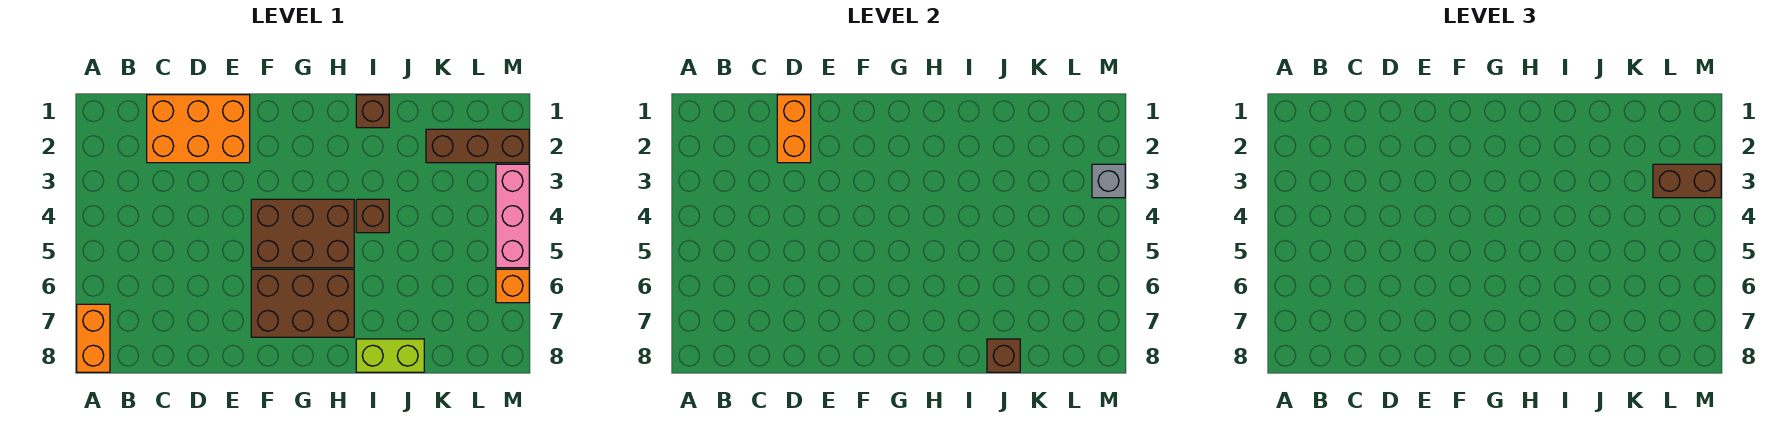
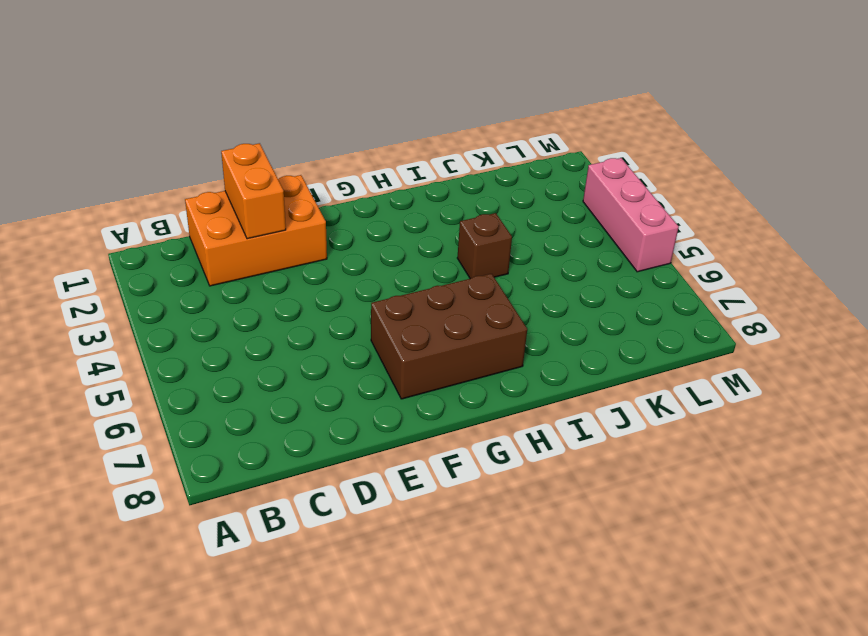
none -> orange 1x2 brick [77,304,110,372]
none -> brown 2x3 brick [251,199,354,268]
none -> brown 1x1 brick [356,95,389,128]

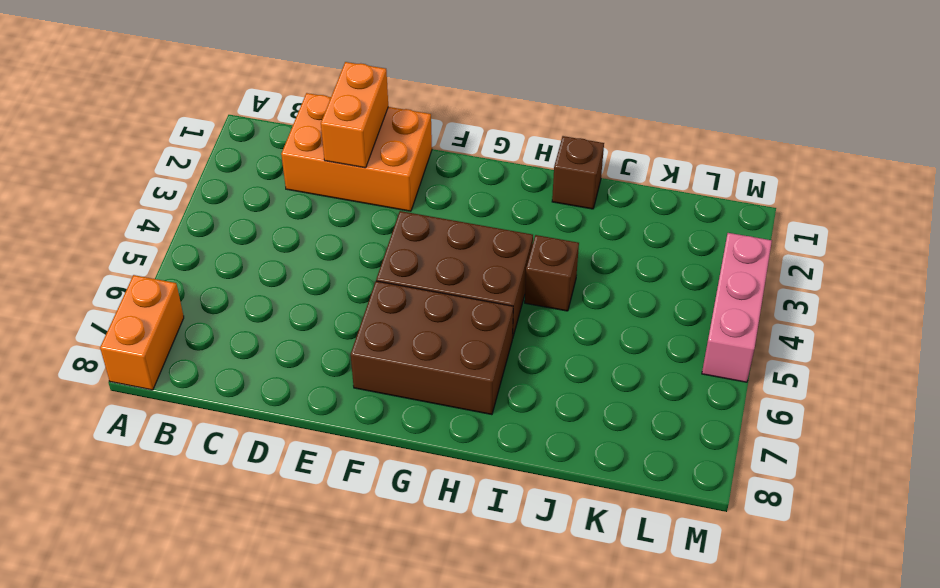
none -> lime 1x2 brick [356,339,424,372]
none -> brown 1x3 brick [426,129,529,163]
none -> orange 1x1 brick [496,269,529,303]

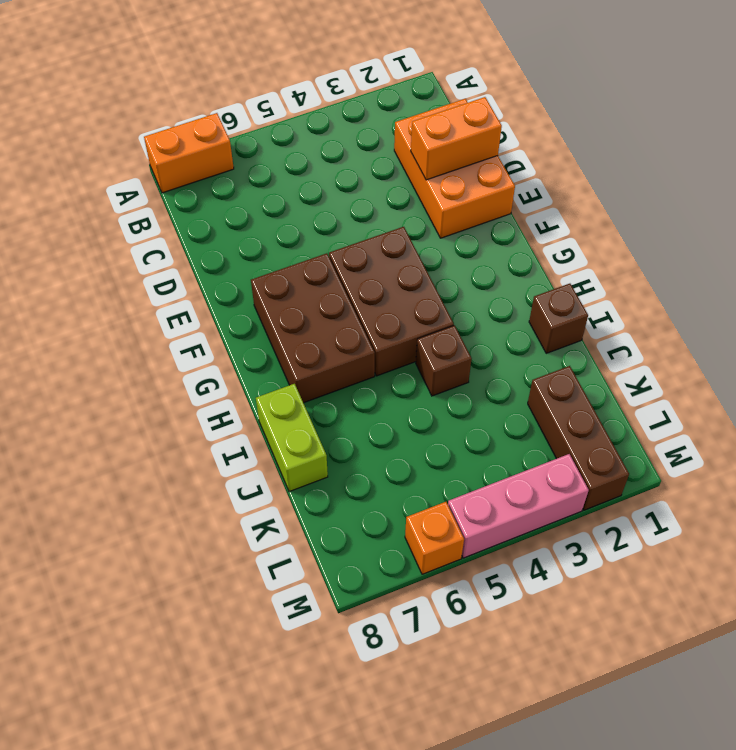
none -> brown 1x1 brick [987,339,1020,372]
none -> grey 1x1 brick [1092,164,1125,198]
none -> brown 1x2 brick [1653,164,1721,198]

